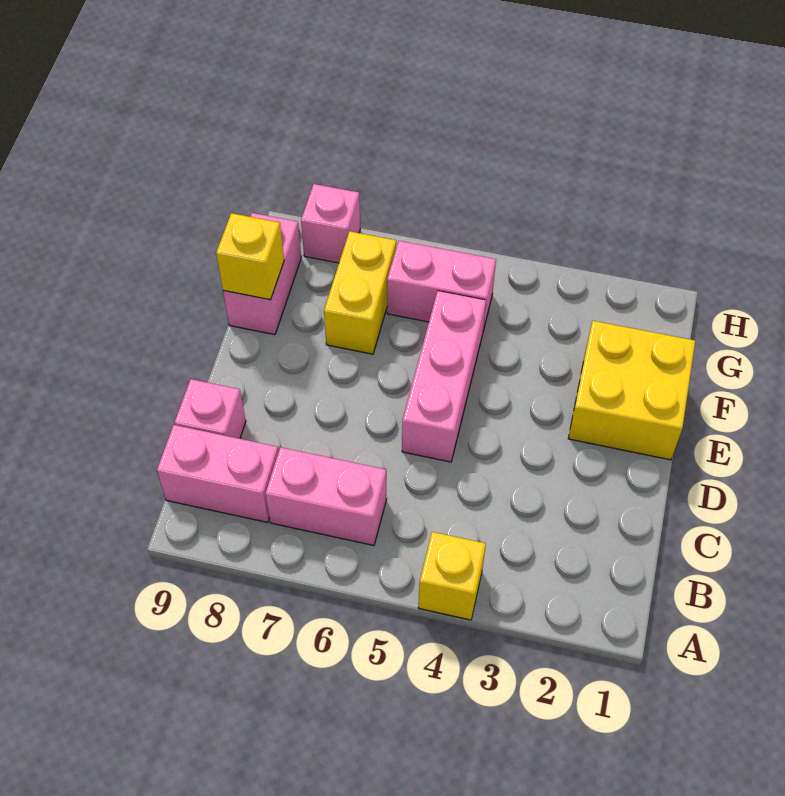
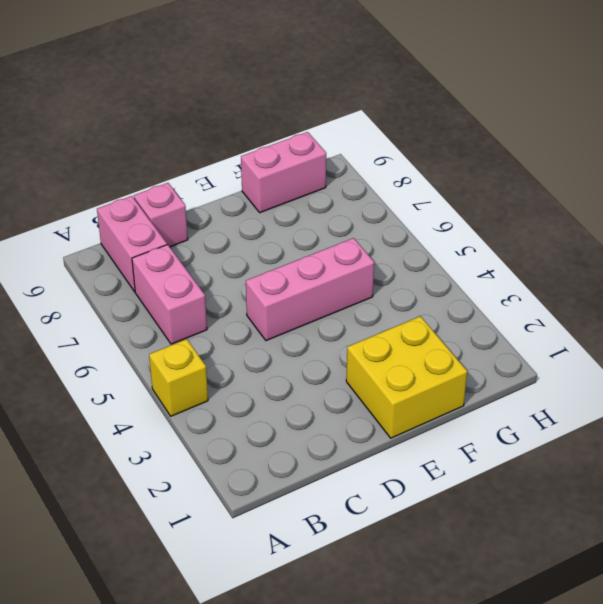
none -> yellow 1x2 brick [324,231,396,354]
none -> pink 1x2 brick [387,241,496,331]

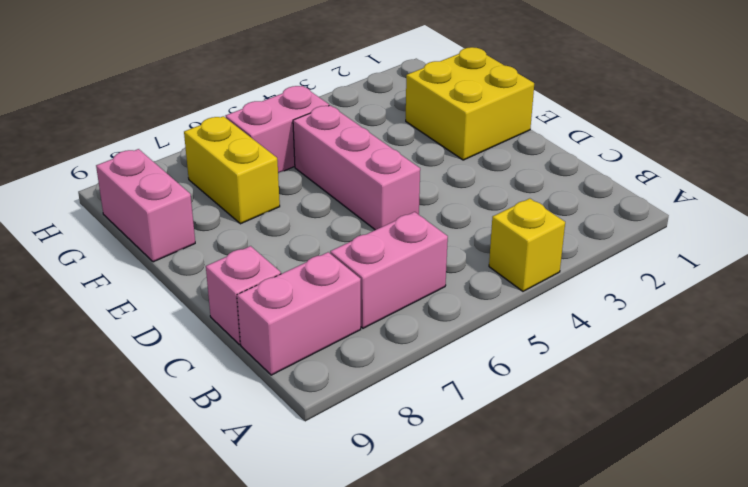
none -> pink 1x1 brick [301,184,360,263]
none -> yellow 1x1 brick [216,213,284,300]

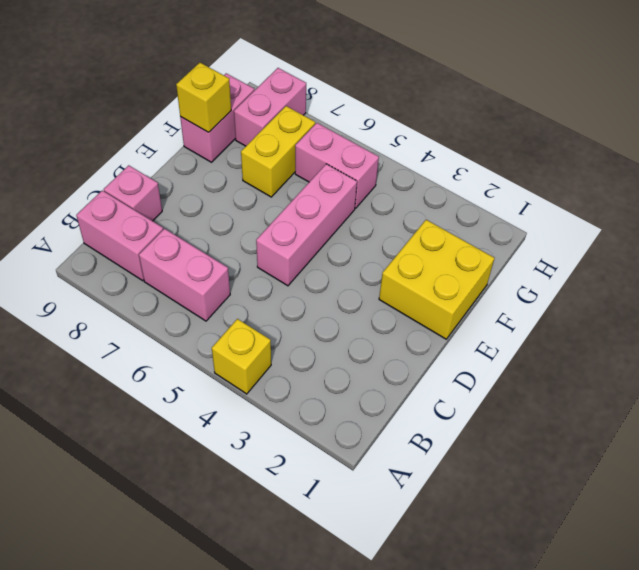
pink 1x2 brick [234,68,306,146] -> pink 1x1 brick [301,184,360,263]

